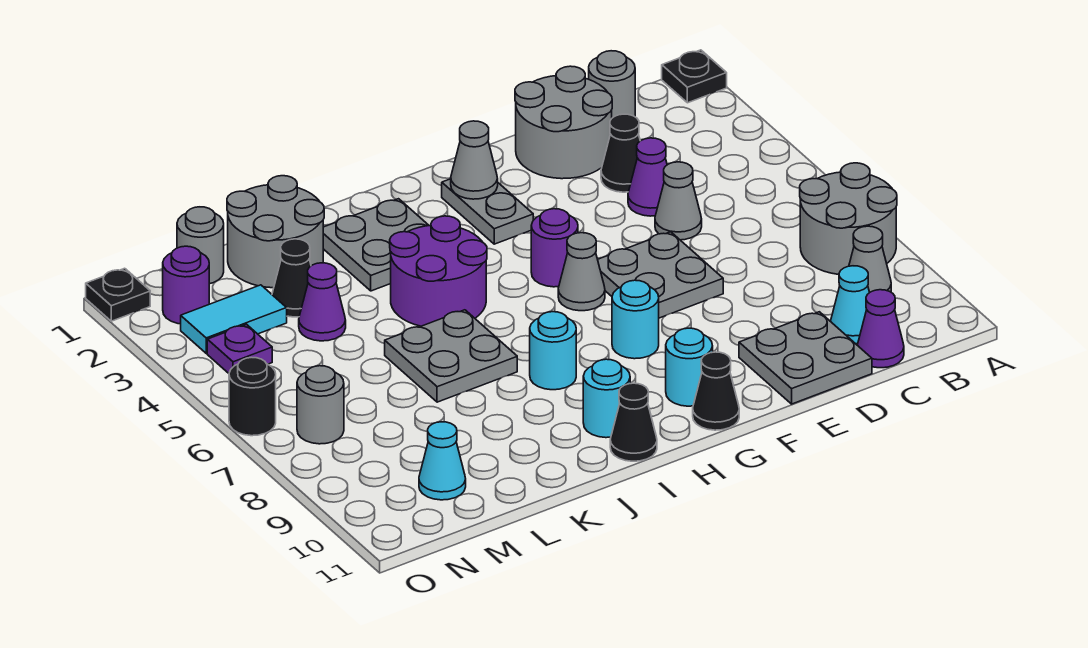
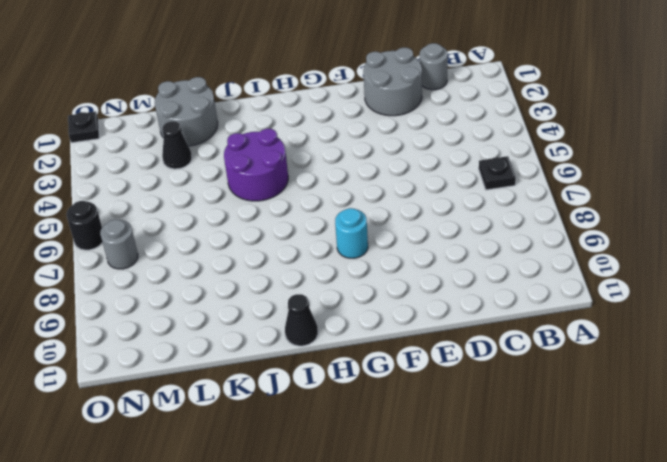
black 1x1 plate [479,156,516,190] -> black 1x1 plate moved to [662,50,727,103]
none -> grey 2x2 round brick [800,163,897,275]
none -> grey 1x1 cone [849,226,891,292]
none -> cyan 1x1 cone [831,266,870,344]
none -> purple 1x1 cone [857,290,904,368]

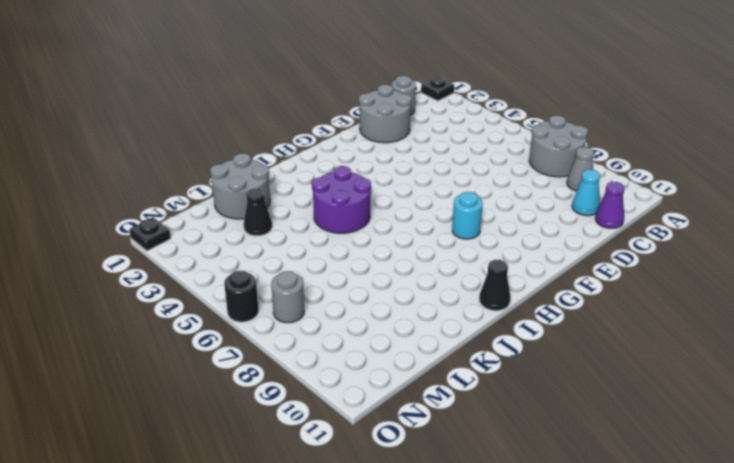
none -> black 1x1 cone [601,114,640,192]
none -> purple 1x1 cone [628,138,667,216]
none -> grey 1x1 cone [655,162,702,240]
none -> grey 2x2 plate [739,312,872,404]

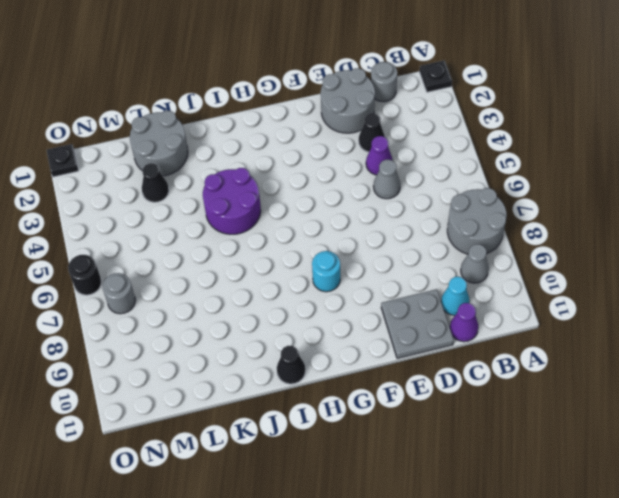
none -> grey 2x2 plate [598,232,723,318]
none -> grey 1x2 plate [442,179,533,244]
none -> purple 1x1 round brick [531,209,578,287]
none -> grey 1x1 cone [558,233,605,311]

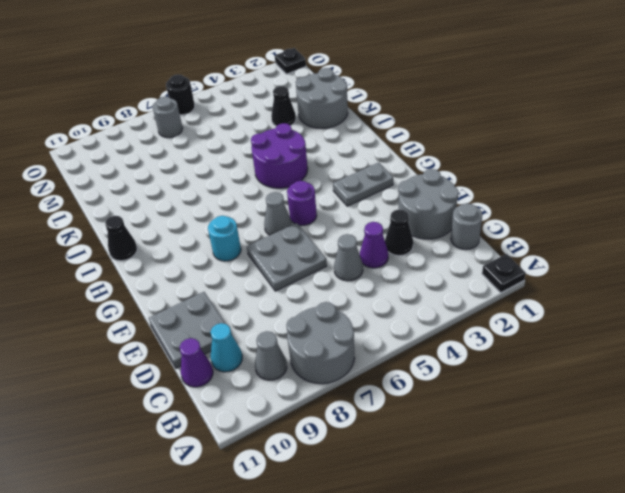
none -> cyan 1x1 round brick [666,328,713,406]
none -> black 1x1 cone [693,352,739,430]
none -> grey 2x2 plate [323,199,429,291]
none -> cyan 1x1 round brick [530,312,576,390]

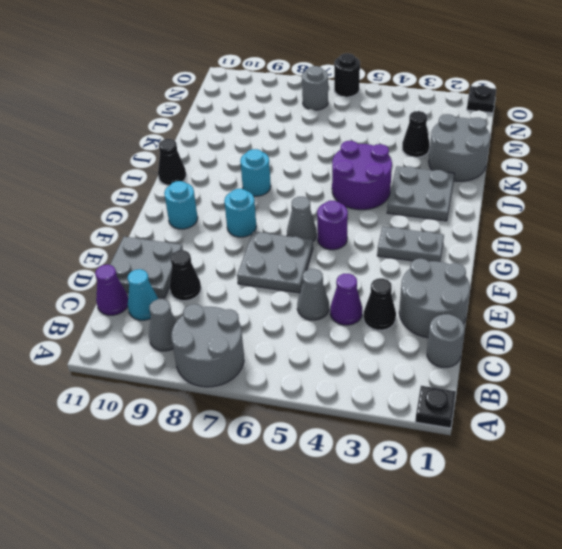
black 1x1 cone [169,250,201,301] -> black 1x1 cone moved to [693,352,739,430]
none -> cyan 1x1 round brick [583,359,630,438]
none -> grey 2x2 plate [385,310,517,402]
none -> purple 1x1 cone [299,263,346,341]
none -> grey 1x1 round brick [177,207,224,284]

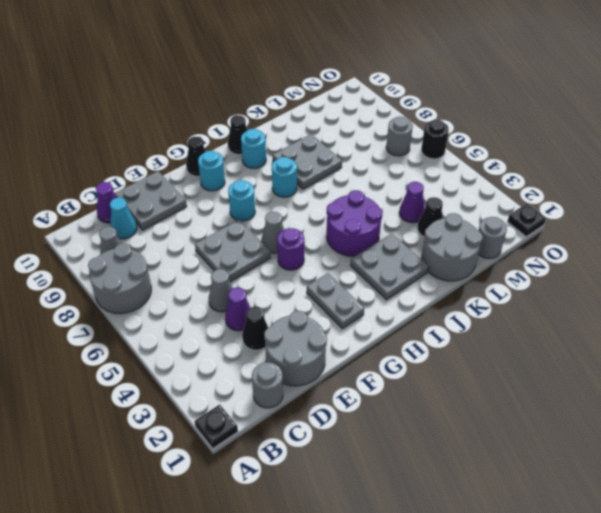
grey 2x2 plate [273,134,342,189] -> grey 2x2 plate moved to [385,310,517,402]
none -> cyan 1x2 tile [181,285,287,353]
none -> cyan 1x1 cone [419,422,466,500]
none -> purple 1x1 round brick [163,246,209,324]
none -> purple 1x1 plate [207,324,272,373]

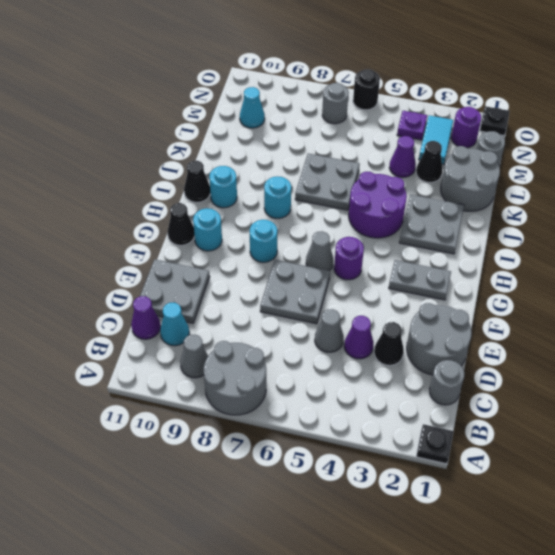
none -> grey 1x1 cone [451,121,498,199]

